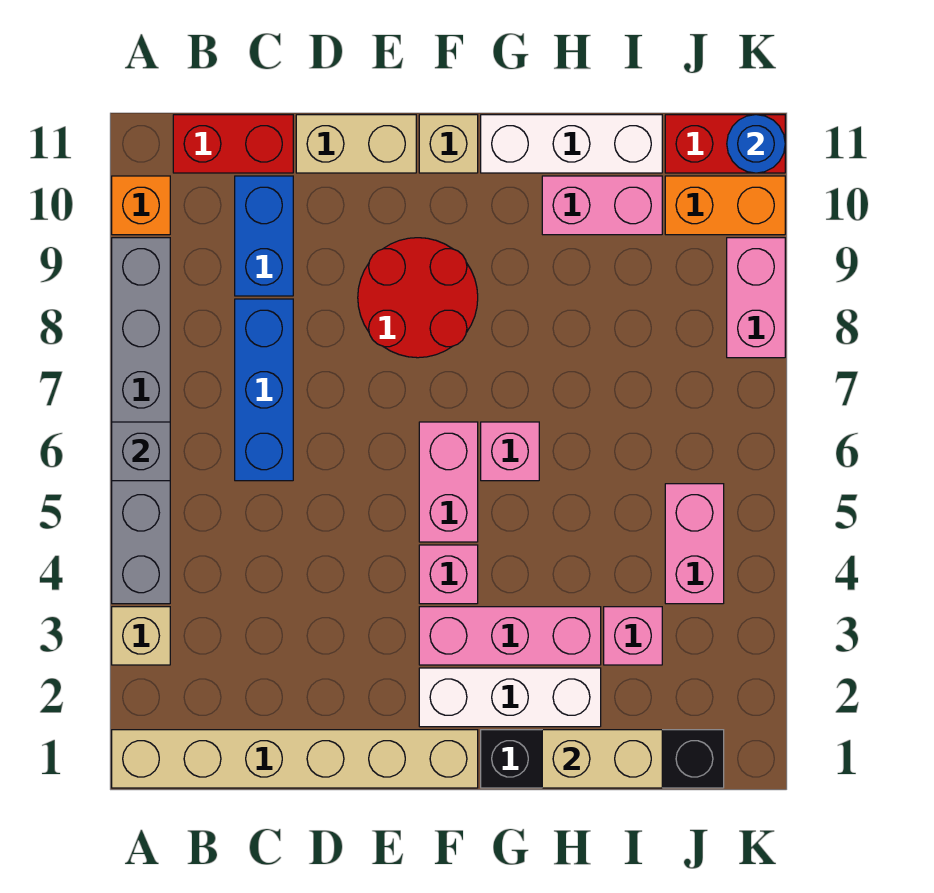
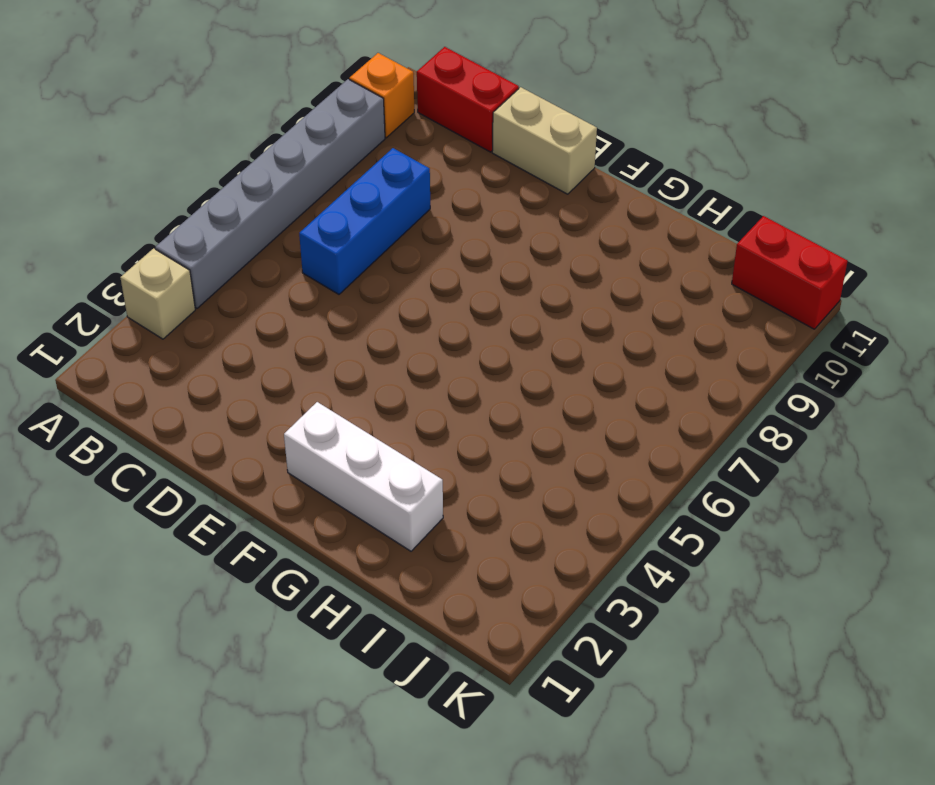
none -> tan 1x6 brick [112,730,478,788]
none -> blue 1x2 brick [235,176,293,296]
none -> red 2x2 round brick [358,238,478,358]

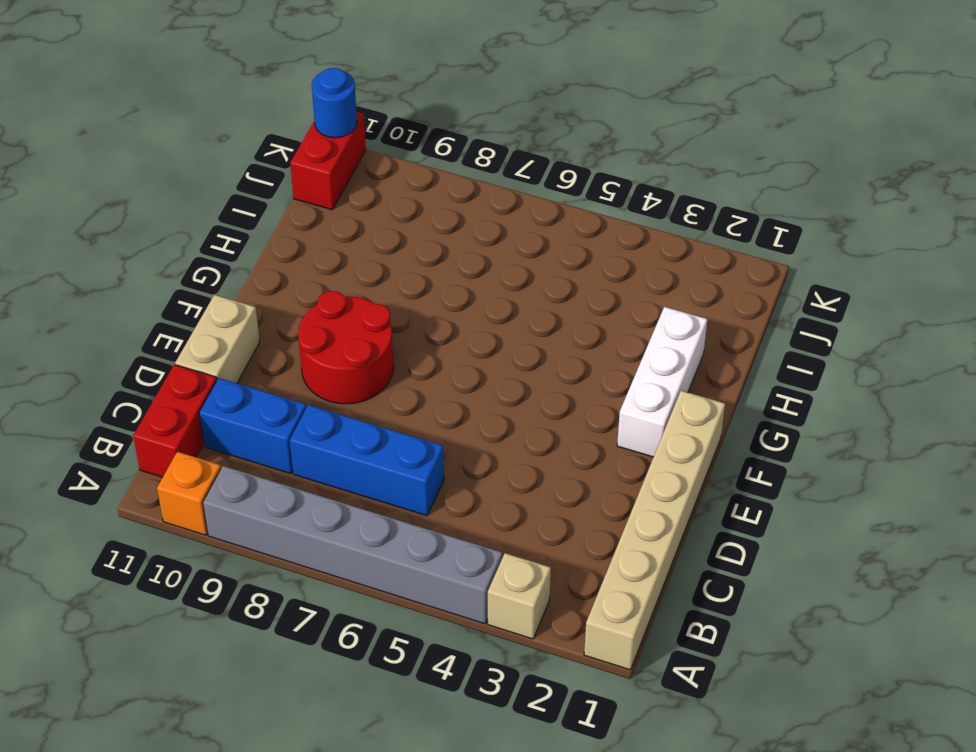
none -> pink 1x3 brick [419,607,601,665]
none -> pink 1x1 brick [419,545,478,604]
none -> pink 1x2 brick [419,422,478,542]

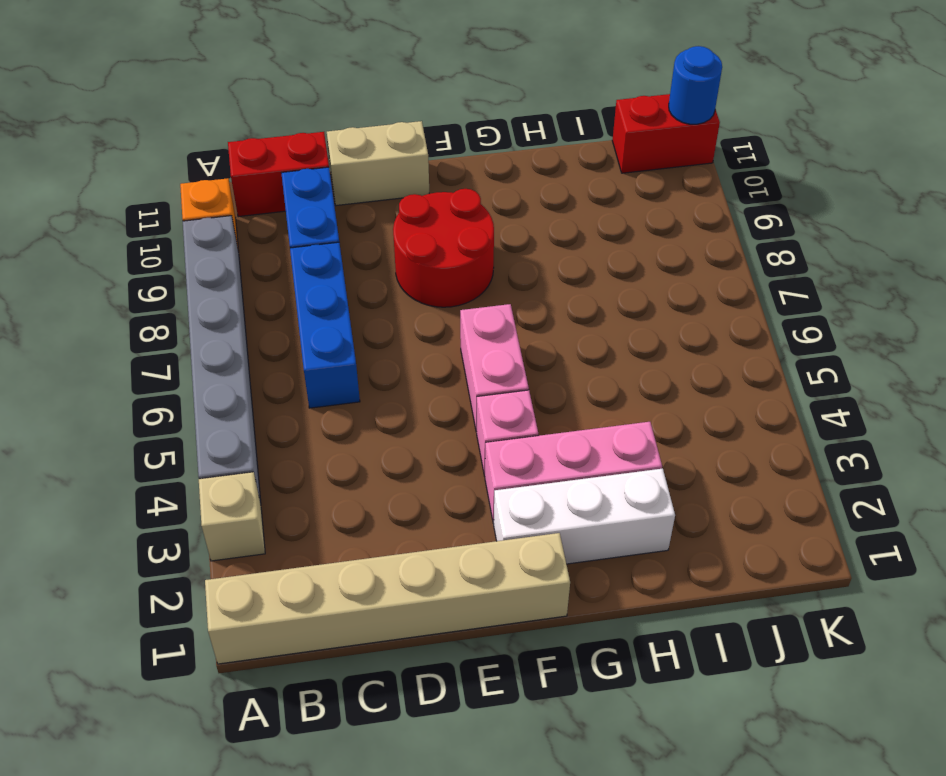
none -> tan 1x1 brick [419,115,478,173]
none -> black 1x4 brick [481,730,724,788]
none -> pink 1x1 brick [481,422,539,481]

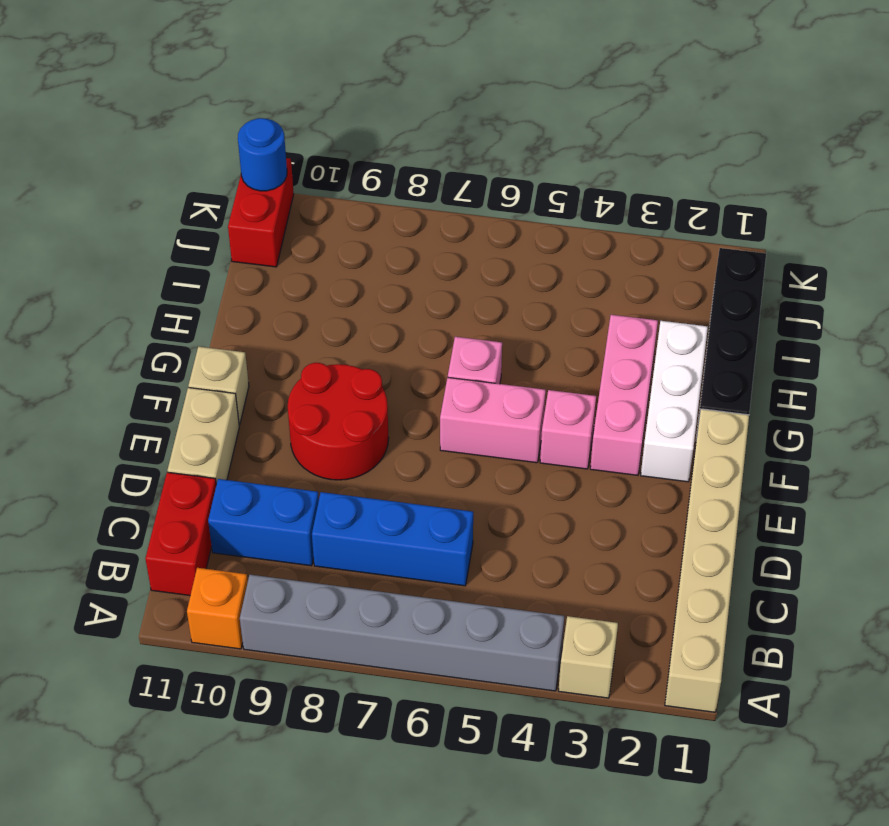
none -> white 1x3 brick [481,115,662,173]
none -> pink 1x2 brick [542,176,662,235]
none -> pink 1x1 brick [604,607,662,665]

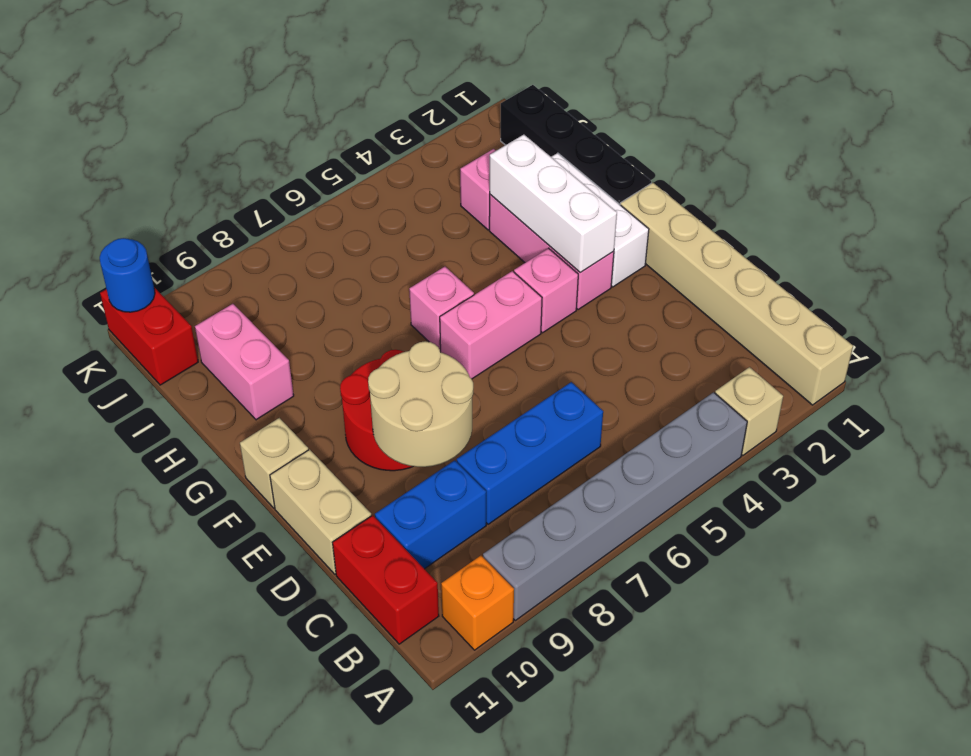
tan 2x2 round brick [368,341,473,467] -> none
white 1x3 brick [490,135,617,273] -> white 1x3 brick moved to [481,115,662,173]
none -> pink 1x2 brick [665,484,724,604]
none -> orange 1x2 brick [665,176,785,235]
none -> pink 1x2 brick [727,238,785,358]

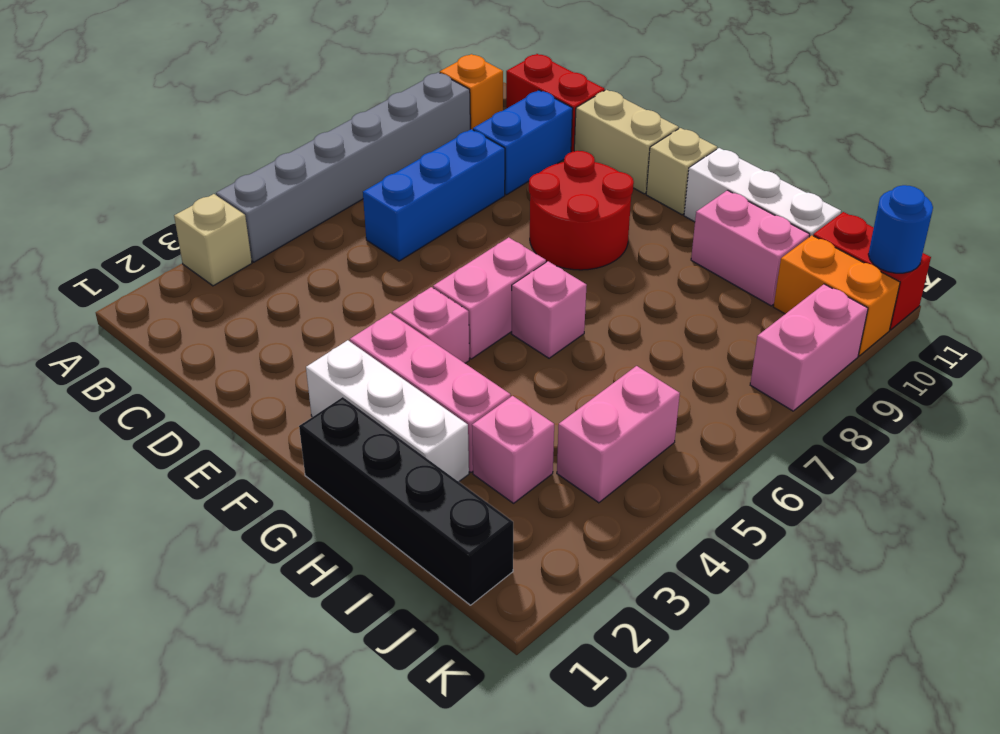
none -> tan 1x6 brick [112,730,478,788]
none -> grey 1x1 brick [112,422,170,481]
none -> tan 1x2 brick [542,730,662,788]

